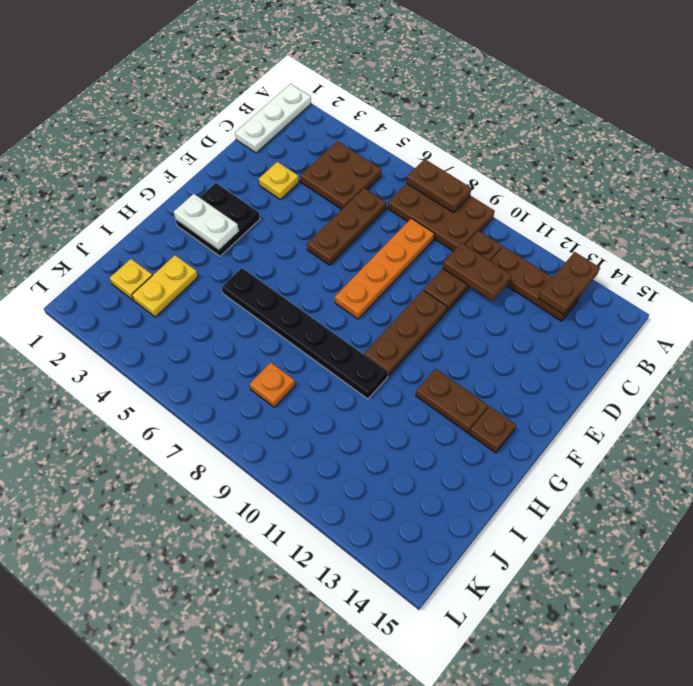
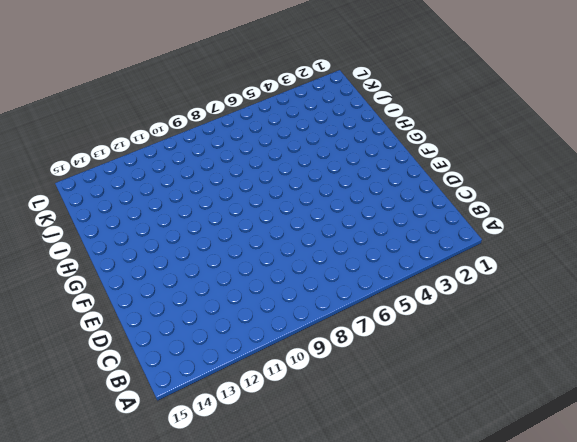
none -> white 1x3 plate [235,84,311,153]
none -> brown 2x3 plate [388,184,495,251]
none -> brown 2x2 plate [300,141,381,209]

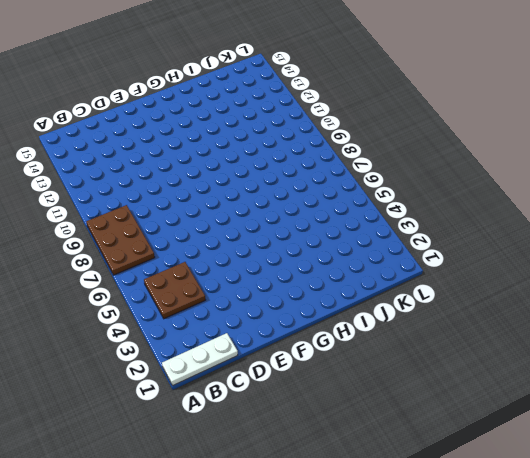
none -> brown 1x3 plate [424,231,502,311]
none -> brown 1x3 plate [491,247,580,321]
none -> brown 1x3 plate [307,188,386,265]

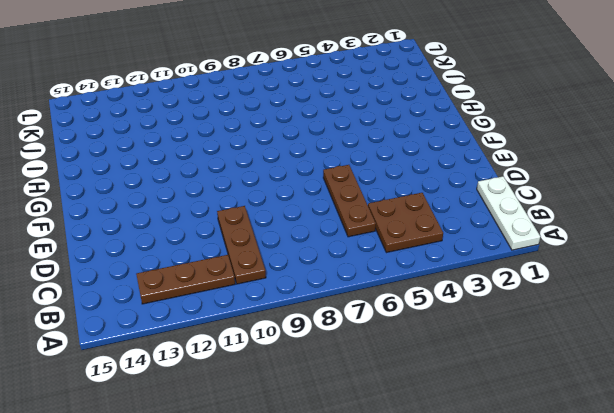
none -> brown 2x3 plate [388,184,495,251]
none -> orange 1x4 plate [335,218,434,319]
none -> yellow 1x1 plate [259,162,299,200]

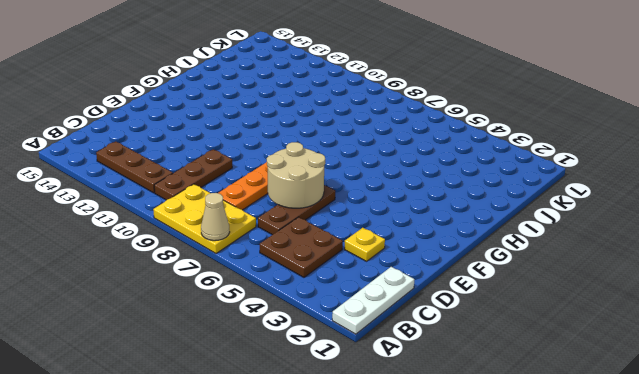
yellow 2x3 plate [153,184,256,253] -> brown 2x3 plate [388,184,495,251]
tan 1x1 cone [201,193,230,241] -> brown 1x2 plate [407,159,471,213]
tan 2x2 round brick [267,142,325,208] -> none
none -> brown 1x3 plate [364,290,447,376]
none -> black 2x2 plate [176,183,260,256]
none -> brown 1x2 plate [416,369,488,433]

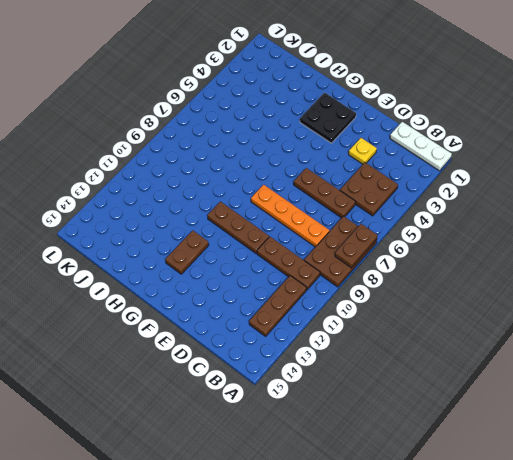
none -> brown 1x1 plate [470,406,516,453]
none -> black 1x6 plate [222,268,388,399]
none -> yellow 1x2 plate [132,255,198,317]

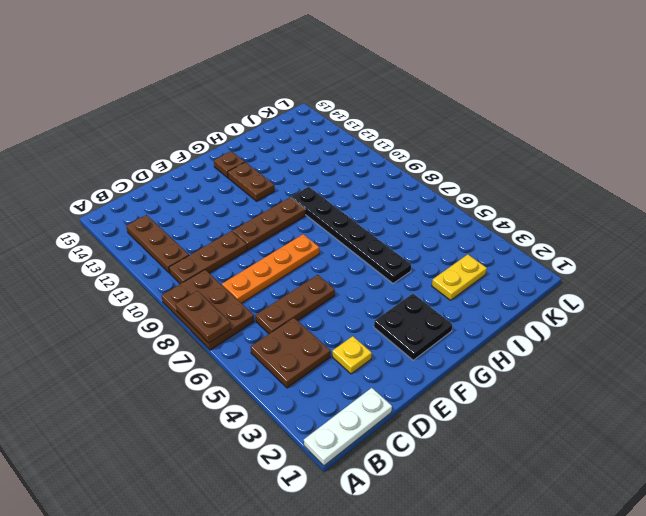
none -> yellow 1x1 plate [110,259,152,300]
none -> orange 1x1 plate [250,362,295,407]
none -> brown 1x2 plate [538,252,600,315]

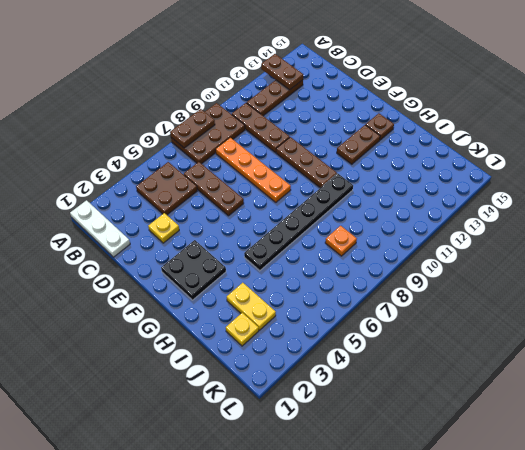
none -> brown 1x2 plate [443,243,511,301]
none -> white 1x2 plate [174,194,239,249]

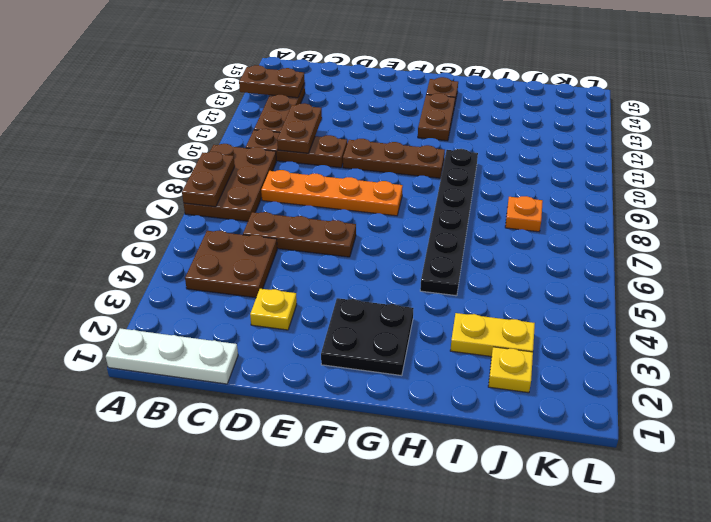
none -> white 1x2 plate [174,194,239,249]

